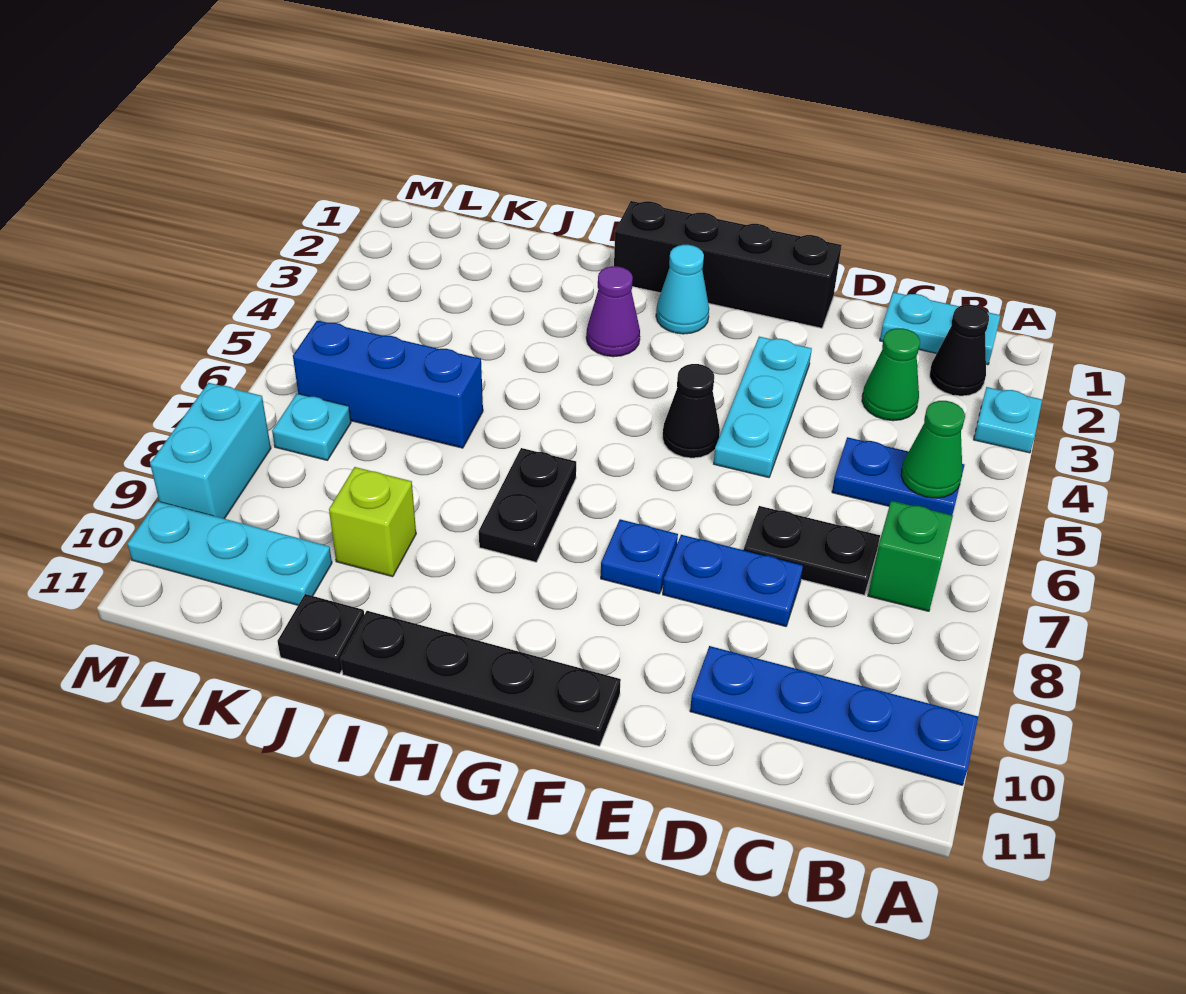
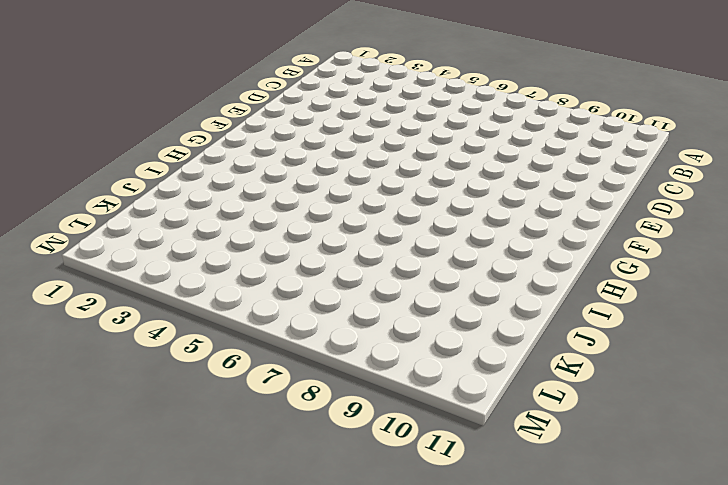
none -> cyan 1x1 plate [974,387,1042,453]
none -> blue 1x4 plate [690,646,978,785]
none -> cyan 1x2 plate [880,292,1001,365]

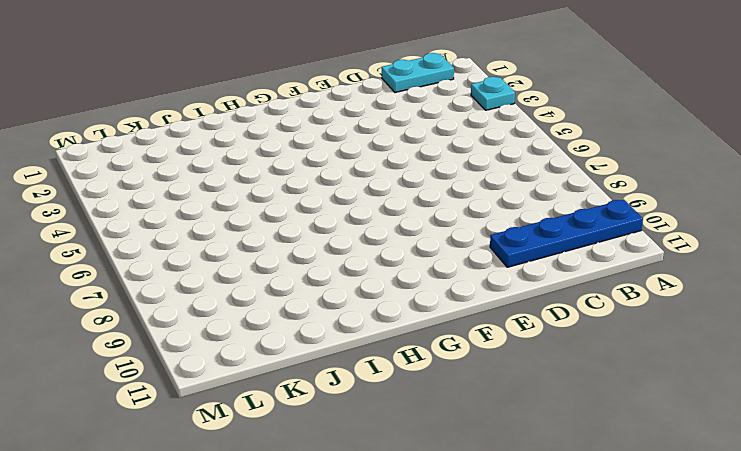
none -> black 1x1 cone [930,305,989,396]
none -> blue 1x2 plate [832,437,964,515]
none -> green 1x1 brick [868,501,953,611]

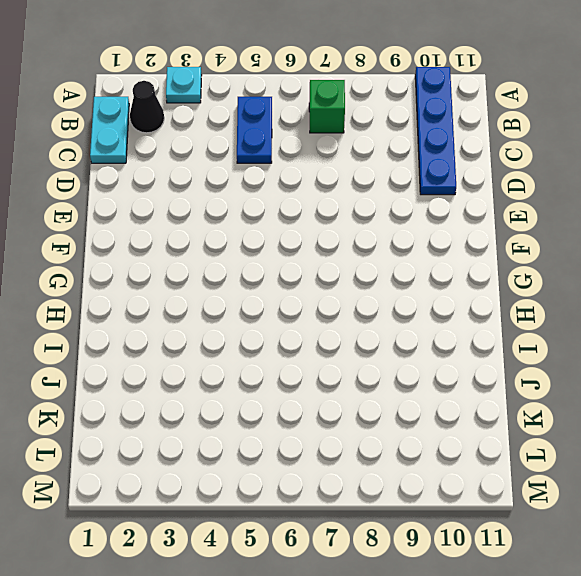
none -> green 1x1 cone [862,328,920,421]
none -> black 1x2 plate [744,506,880,595]
none -> blue 1x2 plate [663,535,803,626]

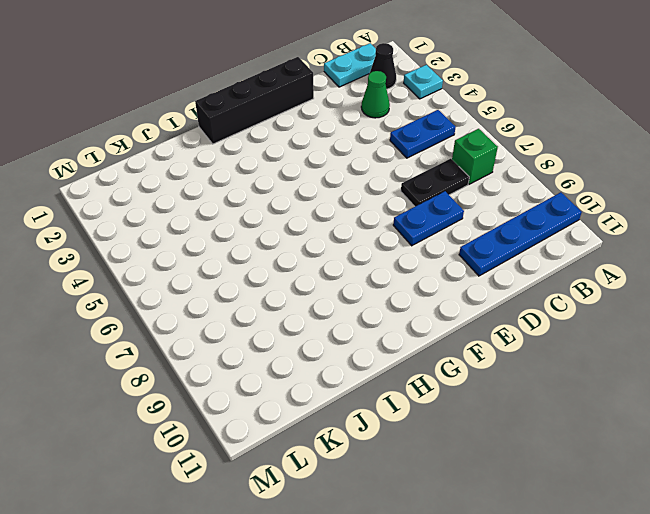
none -> cyan 1x3 plate [714,337,812,477]
none -> black 1x1 cone [662,364,720,458]
none -> blue 1x1 plate [601,519,678,594]

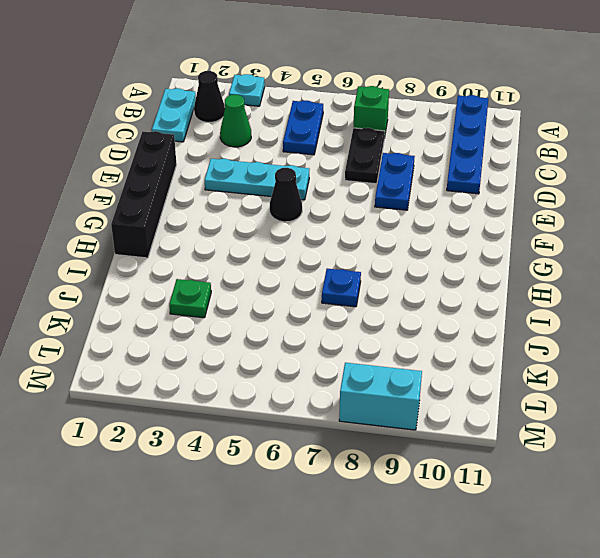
blue 1x1 plate [322,269,361,307] -> blue 1x1 plate moved to [601,519,678,594]
green 1x1 plate [169,279,211,318] -> none
none -> black 1x4 plate [341,611,621,746]
none -> cyan 1x1 cone [656,245,709,334]
none -> purple 1x1 cone [586,266,640,357]

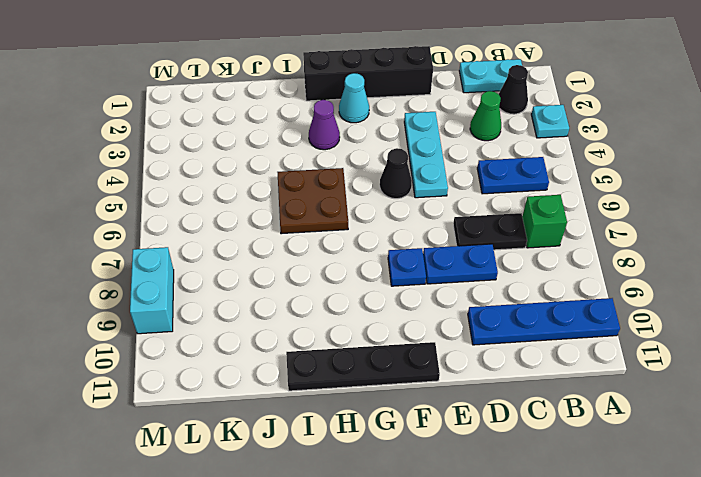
brown 2x2 plate [277,168,348,234] -> none
none -> black 1x2 plate [479,448,576,562]
none -> blue 1x3 brick [293,321,483,448]
none -> lime 1x1 brick [329,467,416,577]

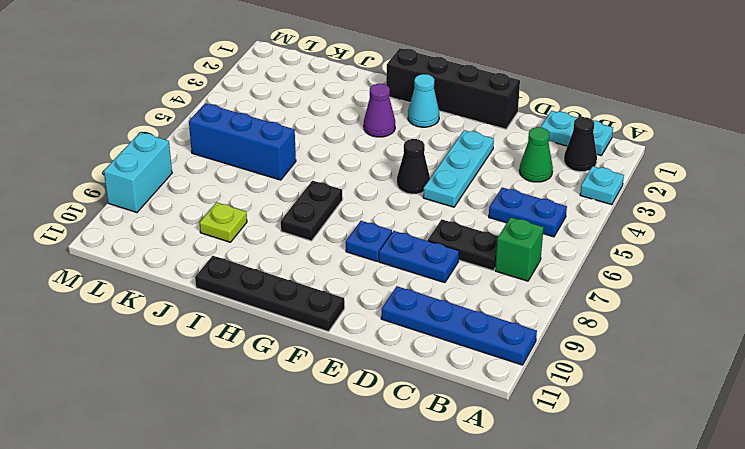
lime 1x1 plate [200,202,247,242] -> lime 1x1 brick [329,467,416,577]
none -> black 1x1 plate [277,594,364,674]
none -> cyan 1x3 plate [127,501,332,605]
none -> cyan 1x1 plate [272,394,351,460]

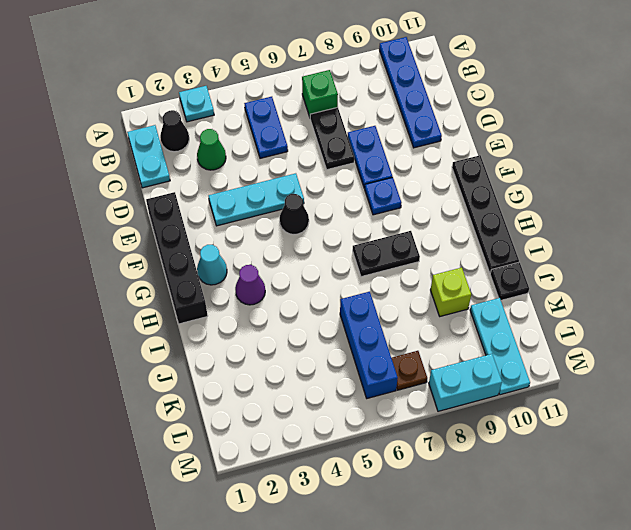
brown 1x1 plate [392,351,427,390] -> cyan 1x1 plate [272,394,351,460]
none -> green 1x1 cone [901,401,965,498]

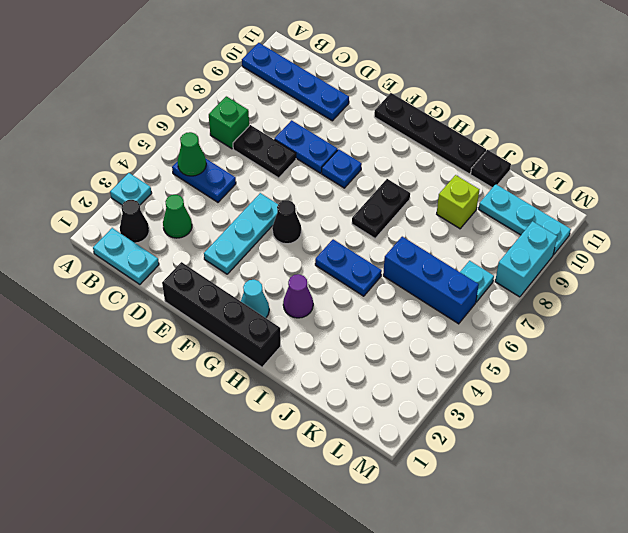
blue 1x2 plate [315,239,382,296] -> none

